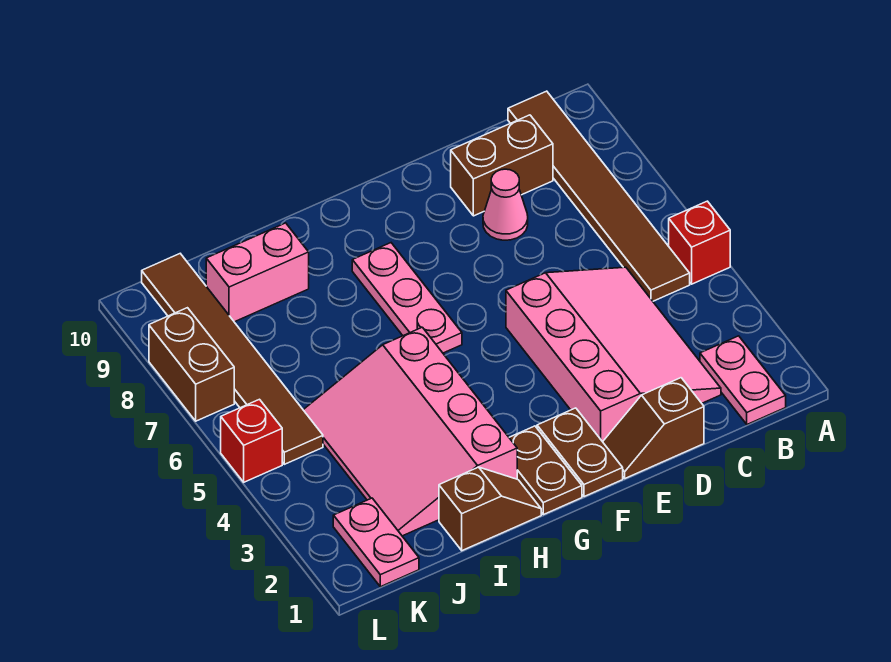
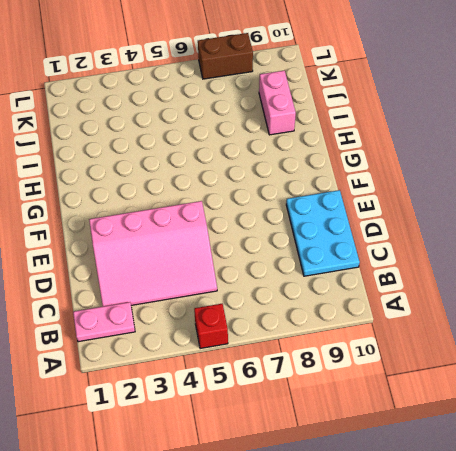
cyan 2x3 plate [286,190,360,276] -> brown 1x2 brick [451,115,553,216]
none -> brown 1x6 tile [508,91,690,301]
none -> brown 1x2 slope [603,378,704,478]
none -> pink 1x1 cone [483,169,528,240]

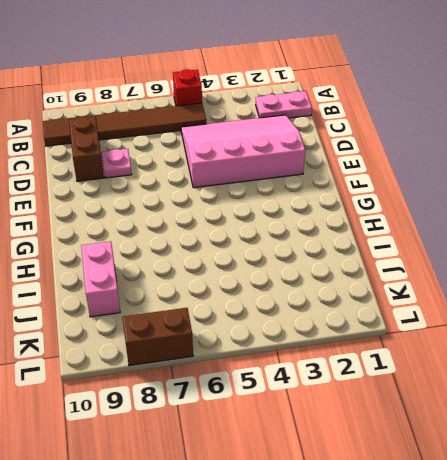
pink 1x1 plate [102,149,132,178] -> pink 1x1 cone [483,169,528,240]
none -> brown 1x2 slope [603,378,704,478]
none -> brown 1x2 plate [537,408,623,497]
none -> brown 1x2 plate [509,426,582,515]

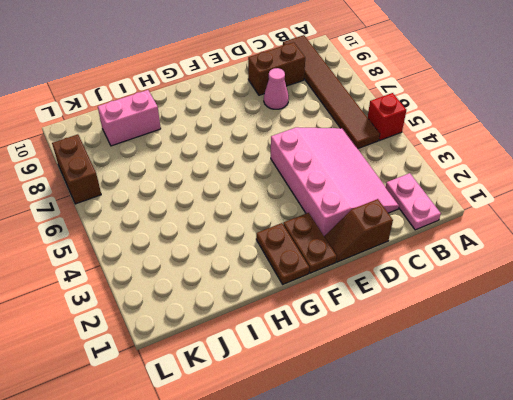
none -> pink 1x3 plate [352,243,462,353]
none -> brown 1x2 slope [439,467,541,551]
none -> pink 3x4 slope [304,327,517,536]

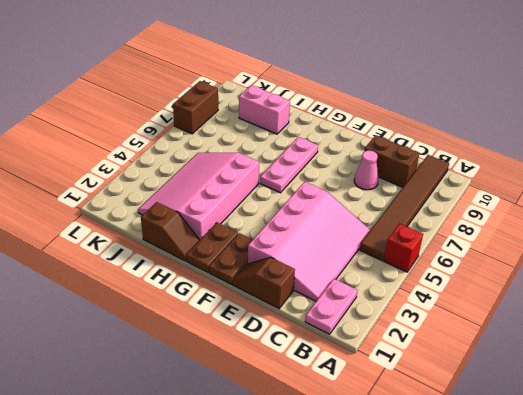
none -> pink 1x2 plate [333,498,419,587]
none -> brown 1x6 tile [142,254,323,464]
none -> red 1x1 brick [221,399,282,482]

